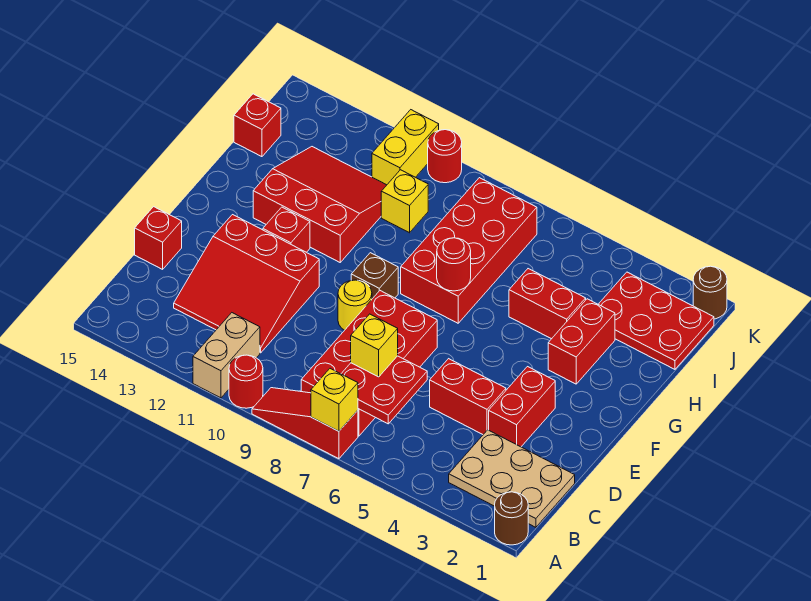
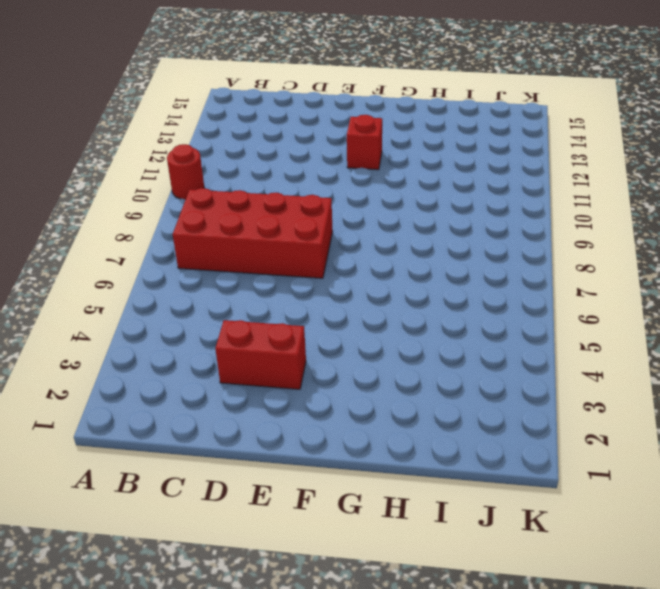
none -> brown 1x1 round brick [495,492,528,545]
none -> red 1x3 slope [252,388,358,459]
none -> tan 1x2 brick [193,313,260,398]

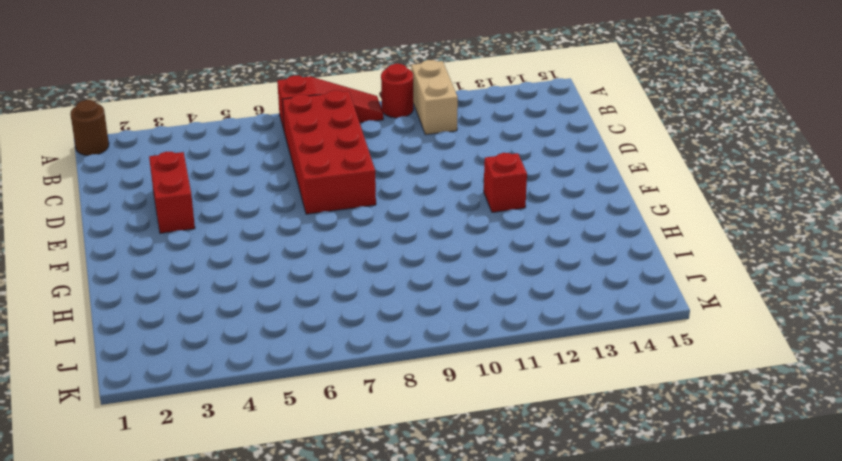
none -> tan 2x3 plate [449,430,575,527]
none -> red 3x3 slope [174,215,319,353]
none -> red 1x2 brick [430,359,506,434]

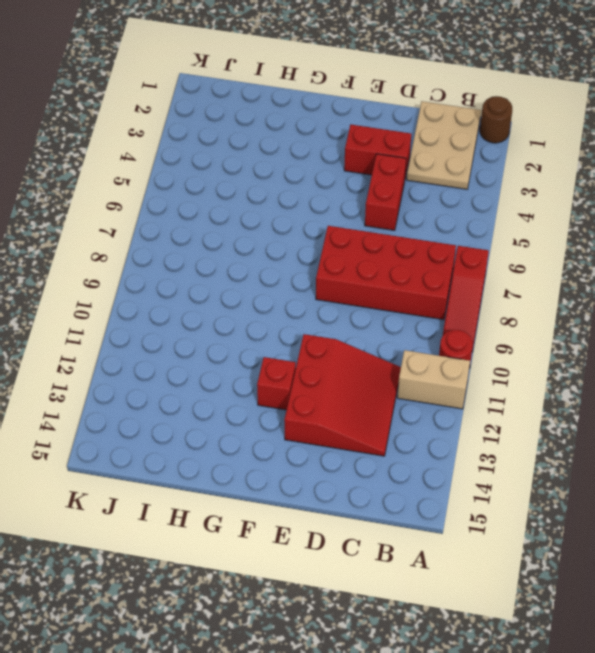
none -> red 1x1 brick [135,207,182,269]
none -> yellow 1x1 round brick [338,280,372,330]
none -> brown 1x1 brick [351,253,398,299]

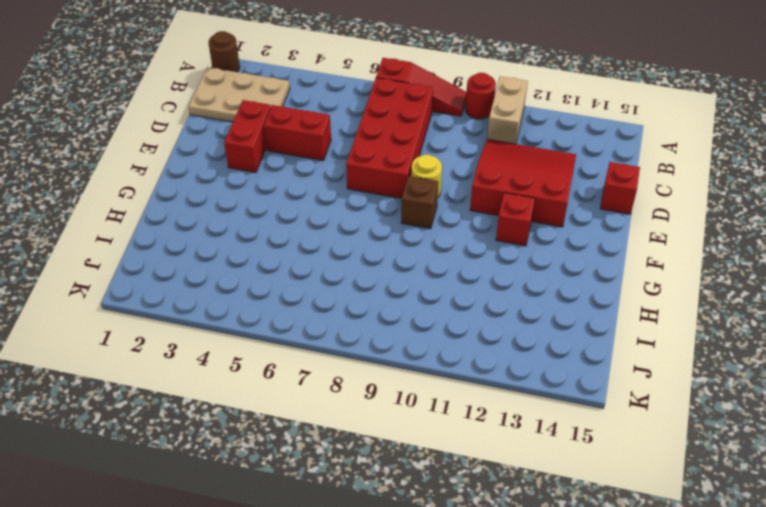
none -> red 1x2 brick [548,299,615,384]
none -> red 2x4 brick [401,178,537,323]
none -> red 3x3 slope [253,147,386,262]

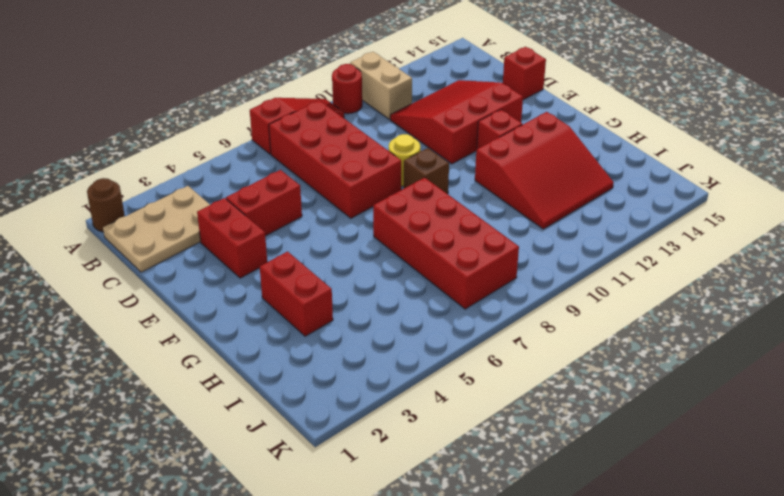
none -> red 1x2 brick [509,269,586,339]
none -> red 2x3 plate [598,272,714,369]
none -> yellow 1x1 brick [381,170,428,233]

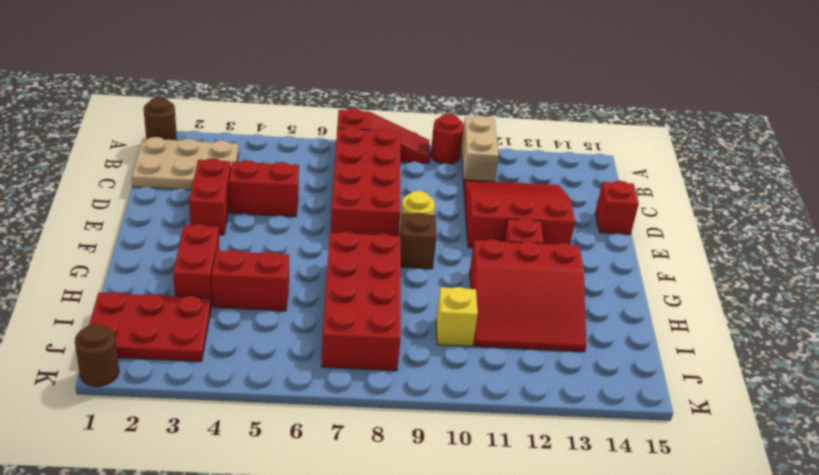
none -> red 1x1 brick [234,94,281,157]
none -> yellow 1x2 brick [372,110,439,185]
none -> red 1x1 round brick [428,130,462,183]

